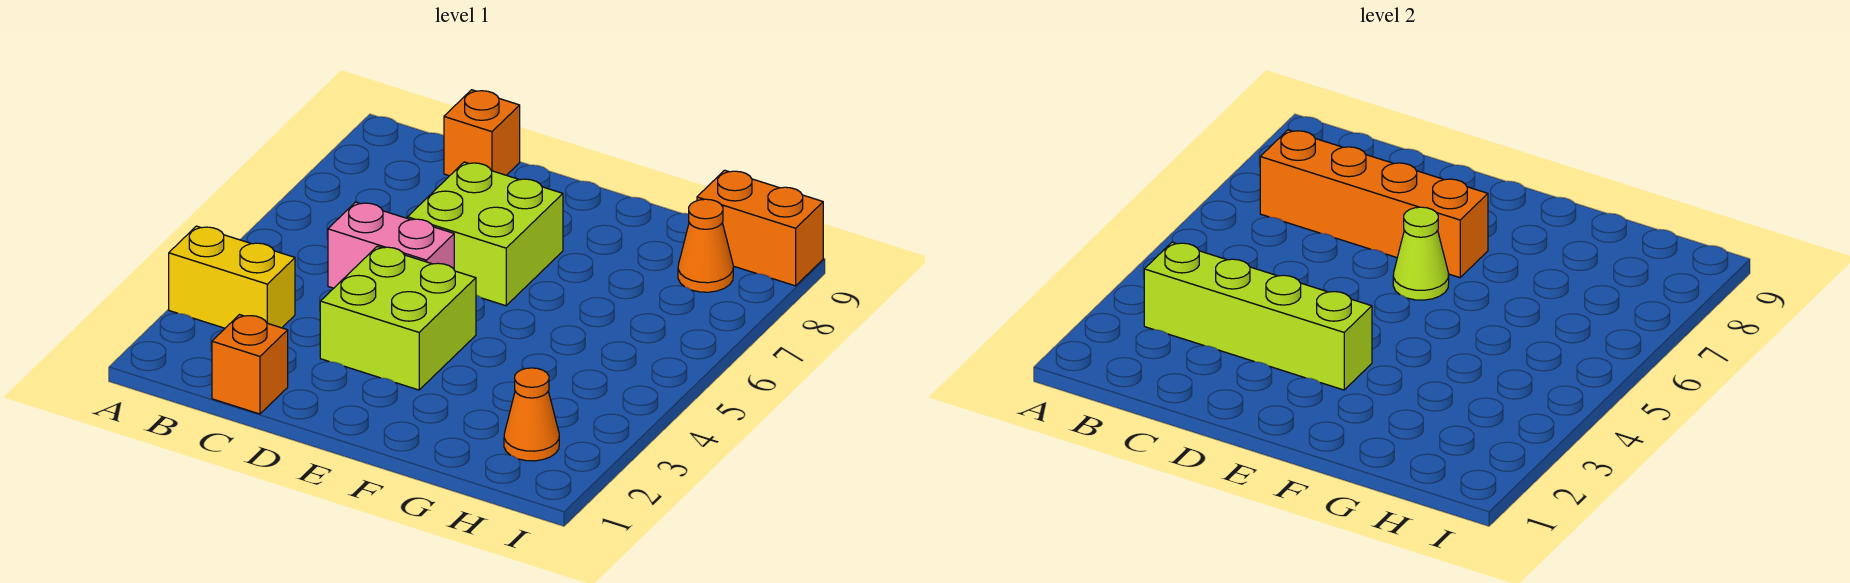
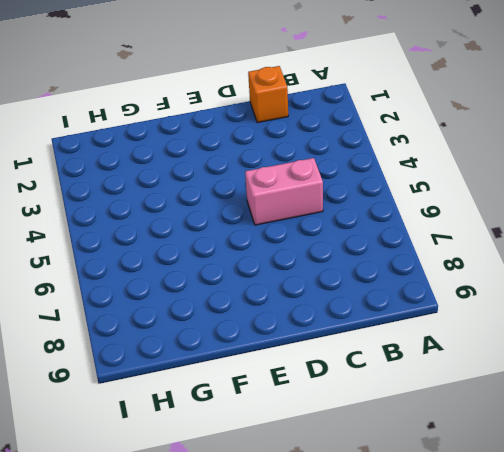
none -> yellow 1x2 brick [169,226,295,328]
none -> orange 1x1 brick [444,90,520,176]
none -> lime 2x2 brick [320,246,476,390]

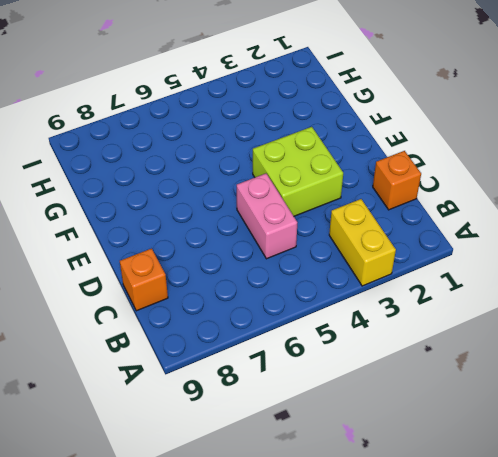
none -> lime 2x2 brick [407,162,563,306]
none -> orange 1x1 cone [504,368,559,461]
none -> orange 1x1 cone [678,199,733,292]

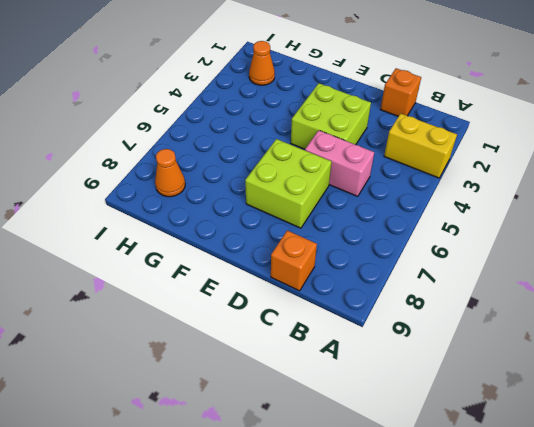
none -> orange 1x2 brick [697,170,823,286]
none -> lime 1x4 brick [1144,242,1372,390]
none -> orange 1x4 brick [1260,130,1488,278]

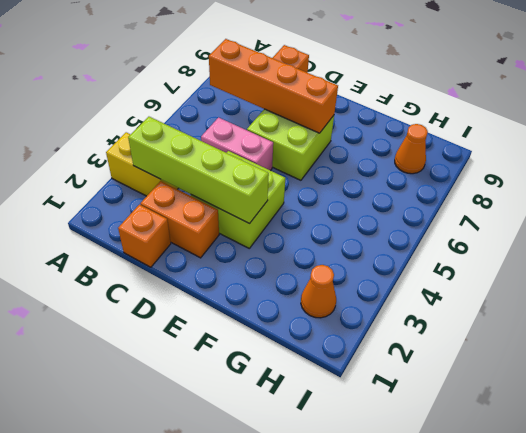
orange 1x2 brick [140,181,219,258] -> orange 1x2 brick moved to [697,170,823,286]
none -> lime 1x1 cone [1393,207,1449,300]

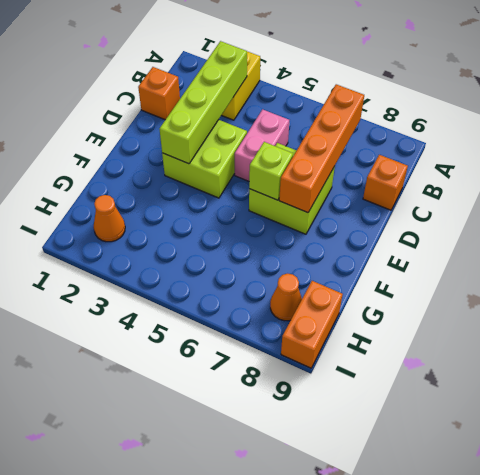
lime 1x1 brick [249,142,293,200] -> lime 1x1 cone [1393,207,1449,300]

